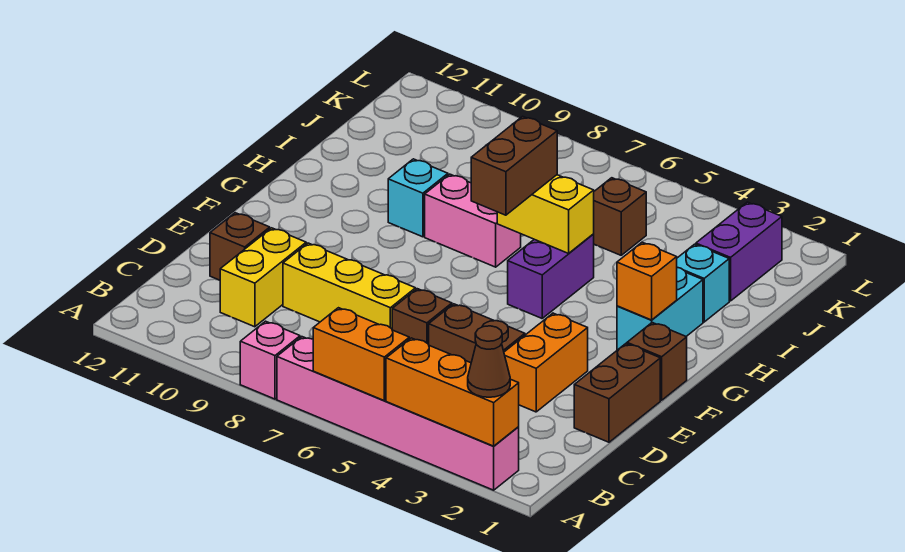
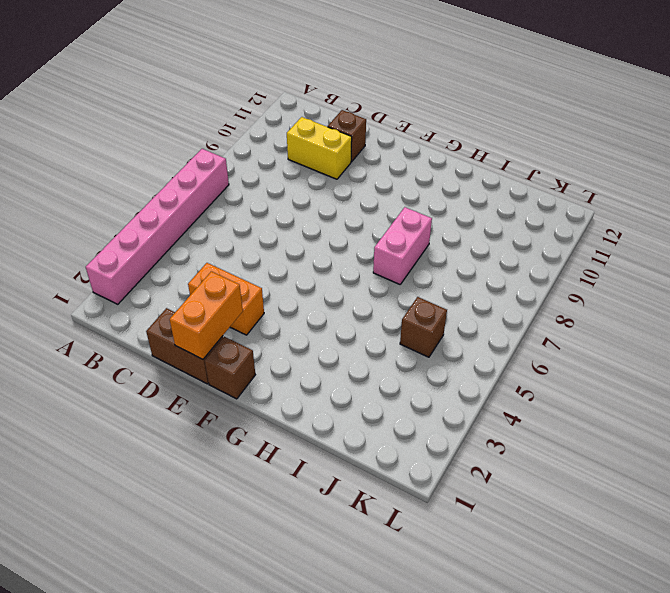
orange 1x2 brick [169,271,243,359] -> orange 1x2 brick moved to [313,308,409,400]
none -> pink 1x1 brick [240,321,300,399]
none -> brown 1x2 brick [429,304,525,363]
none -> brown 1x1 brick [392,289,452,344]

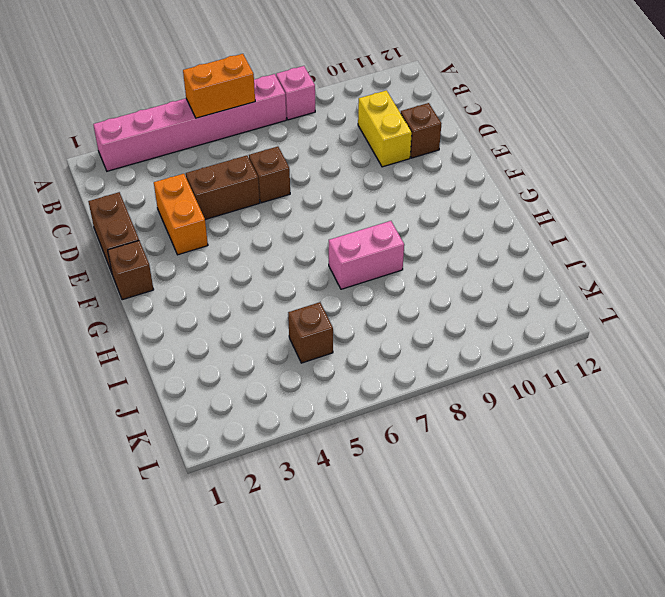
none -> yellow 1x3 brick [283,243,416,329]
none -> cyan 1x2 brick [617,268,703,350]
none -> purple 1x2 brick [508,234,594,318]

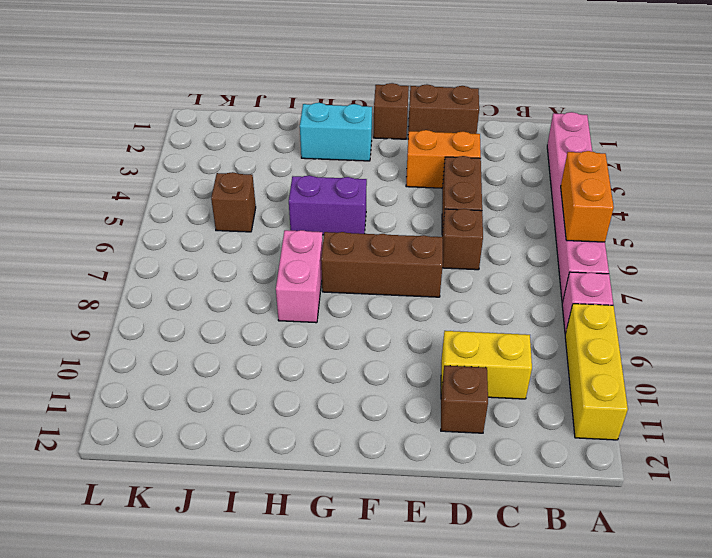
yellow 1x3 brick [565,304,628,440] -> yellow 1x3 brick moved to [283,243,416,329]
brown 1x3 brick [321,232,443,297] -> none
none -> cyan 1x1 brick [388,159,448,237]
none -> cyan 1x1 brick [677,244,729,322]
none -> purple 1x2 brick [696,202,782,301]

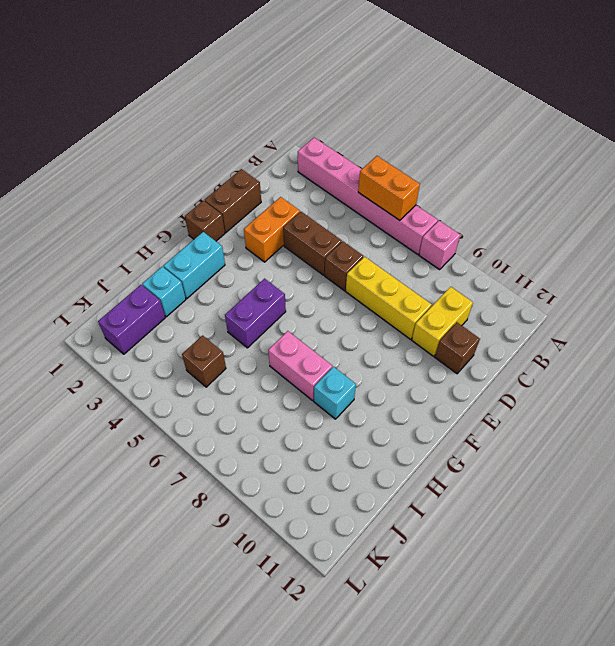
none -> orange 1x3 brick [386,338,519,446]
none -> orange 1x1 brick [617,242,677,320]
none -> yellow 1x2 brick [497,175,594,253]

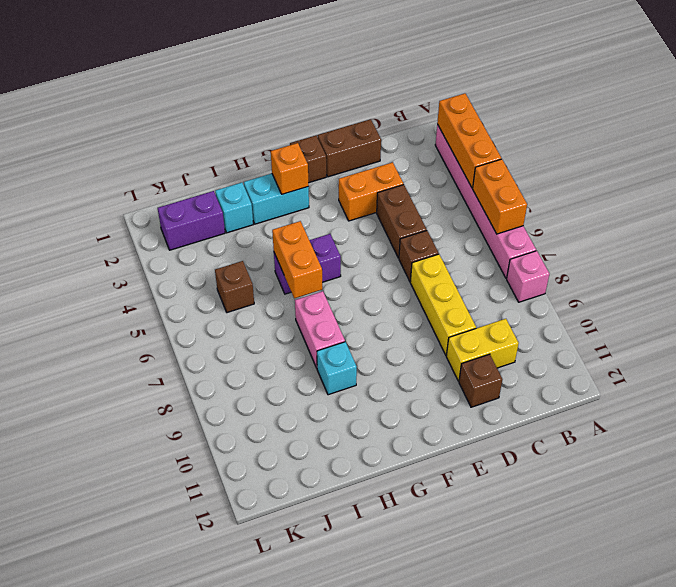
orange 1x2 brick [272,221,322,299] -> yellow 1x2 brick [497,175,594,253]
none -> brown 1x1 cone [468,326,510,397]
none -> brown 1x2 brick [471,116,557,215]

